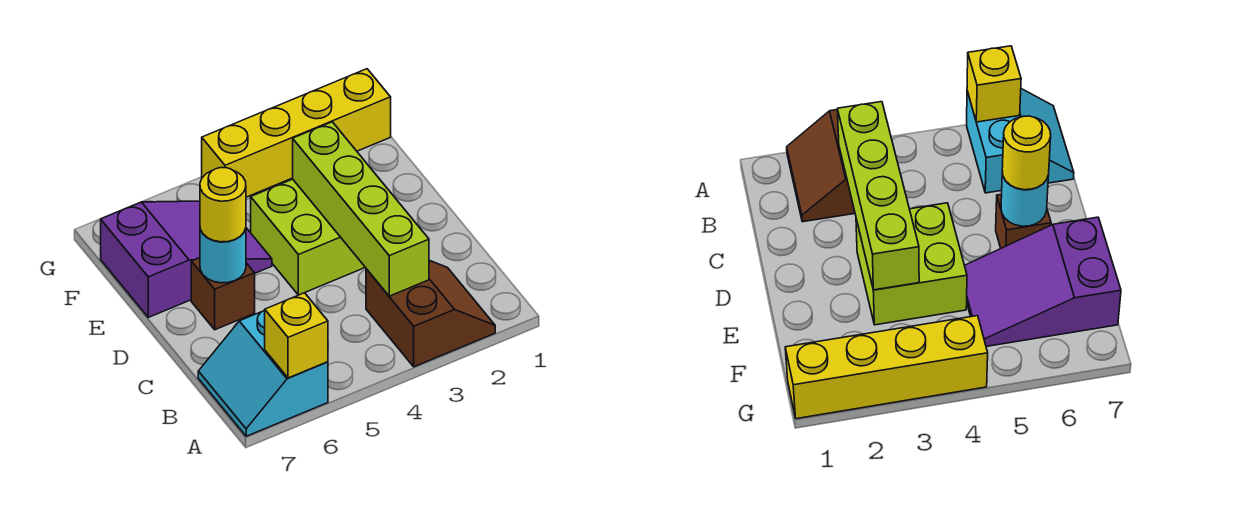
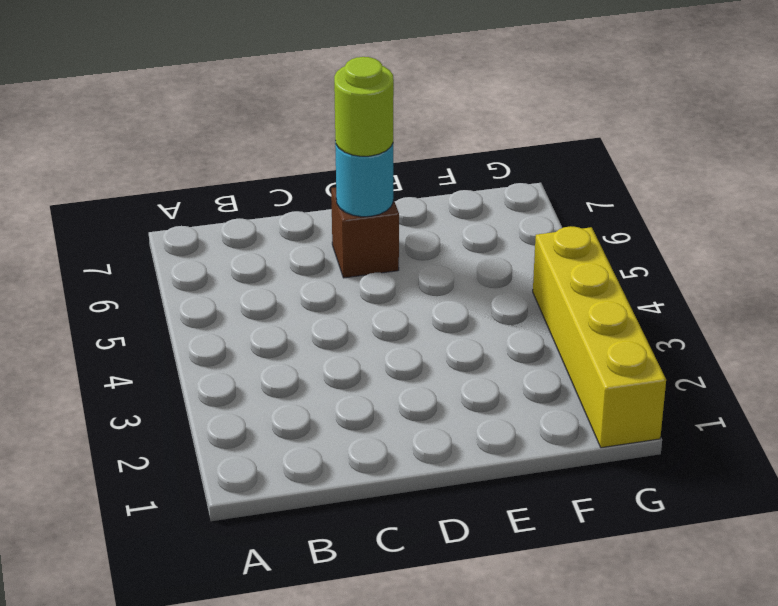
lime 1x1 round brick [334,57,394,156] -> yellow 1x1 round brick [200,168,246,242]
none -> brown 2x2 slope [366,260,495,367]
none -> cyan 2x2 slope [198,310,328,436]

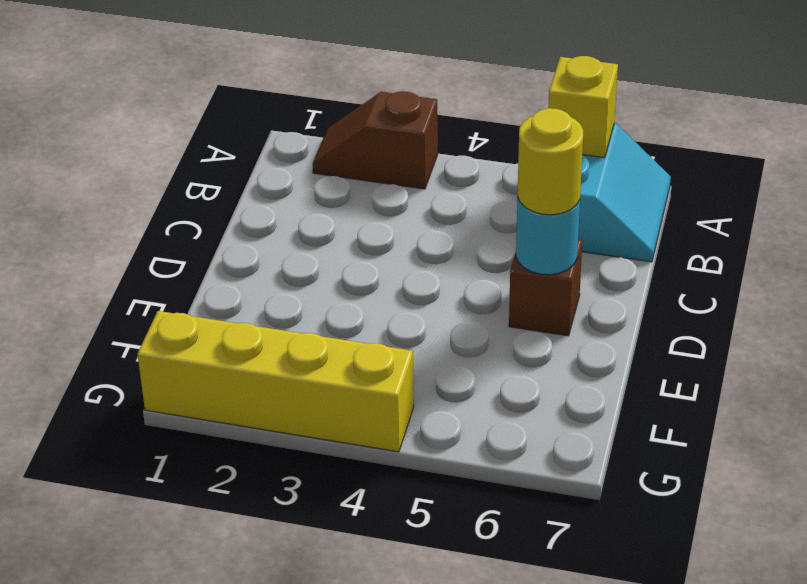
brown 1x2 slope [313,91,438,189] -> brown 2x2 slope [366,260,495,367]
none -> lime 2x2 brick [251,179,365,295]
none -> purple 2x3 slope [101,201,272,317]

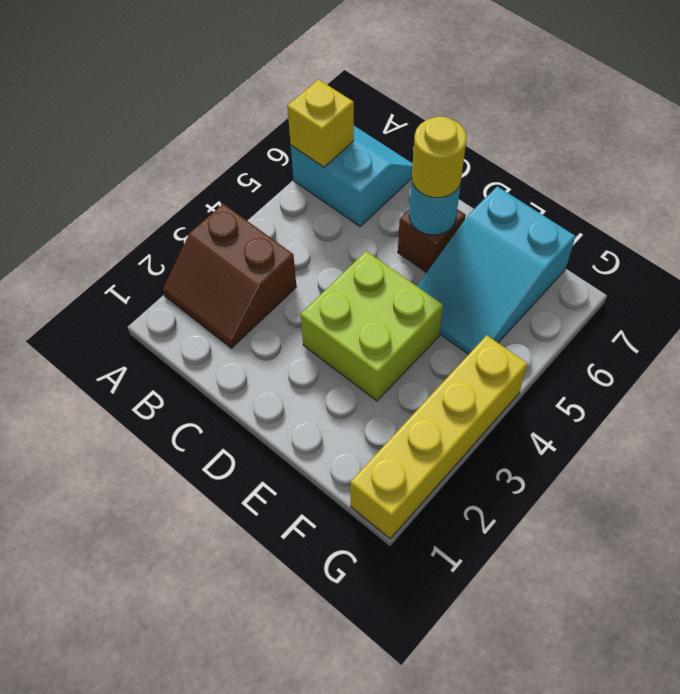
cyan 2x3 slope [417,186,575,354] -> purple 2x3 slope [101,201,272,317]
none -> lime 1x4 brick [293,122,429,296]

